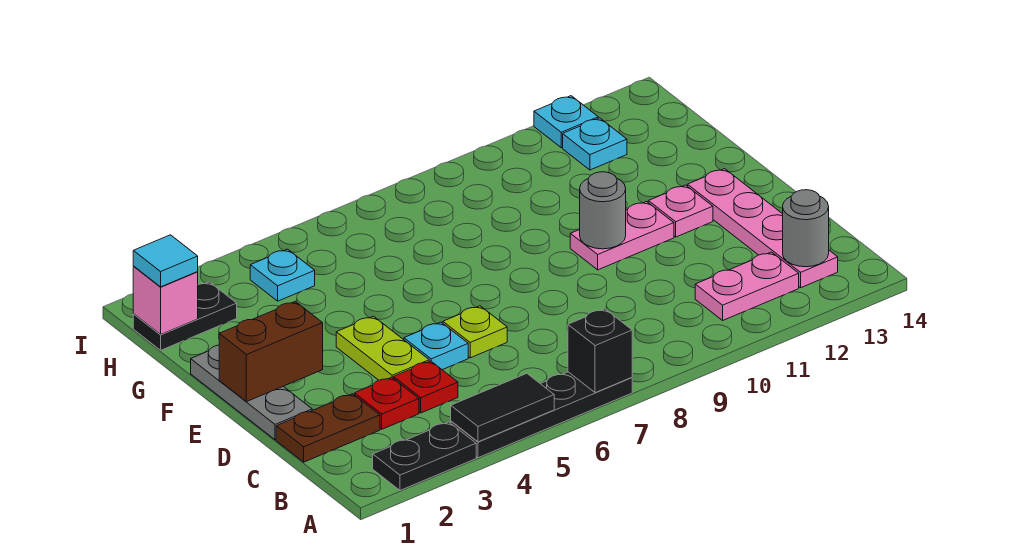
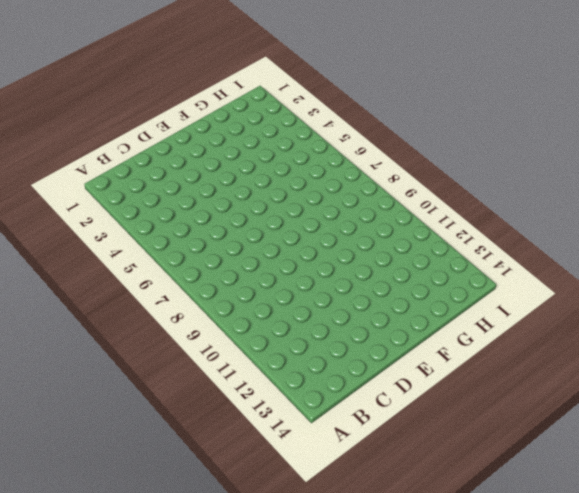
none -> black 1x2 plate [373,422,476,490]
none -> black 1x4 plate [451,372,632,458]
none -> pink 1x2 plate [695,252,799,320]

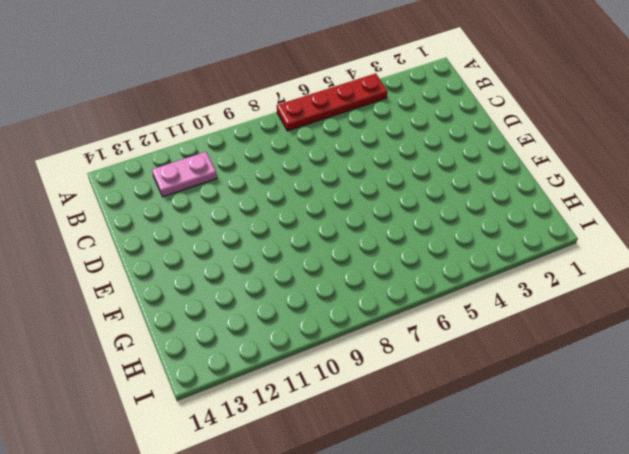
red 1x4 plate [277,73,388,131] -> black 1x4 plate [451,372,632,458]
none -> black 1x2 plate [373,422,476,490]
none -> pink 1x4 plate [688,169,838,288]
none -> brown 1x2 plate [276,394,380,462]

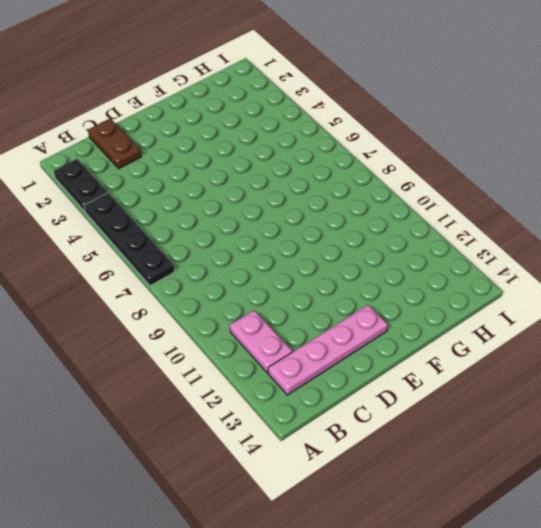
none -> red 1x1 plate [355,377,419,429]
none -> red 1x1 plate [394,361,458,413]
none -> grey 1x3 plate [191,345,312,440]

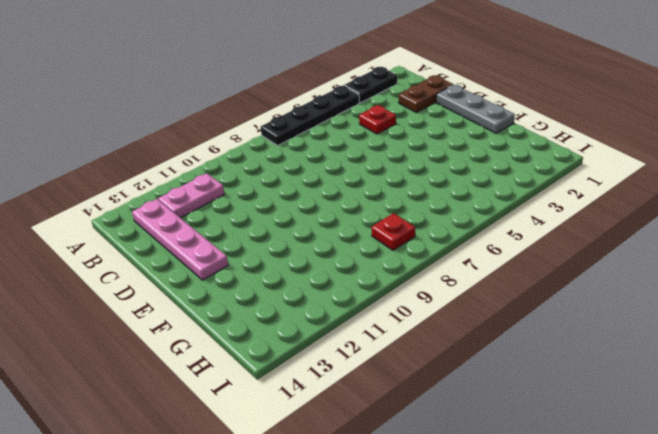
red 1x1 plate [372,213,415,250] -> red 1x1 plate moved to [355,377,419,429]
none -> lime 1x2 plate [336,316,429,380]
none -> cyan 1x1 plate [404,322,468,370]
none -> lime 1x1 plate [443,306,507,358]

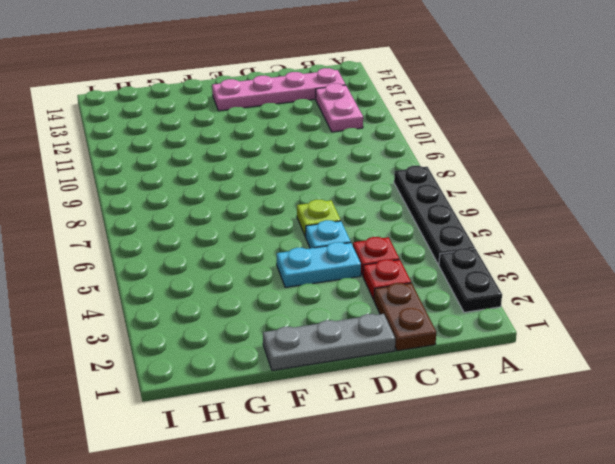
cyan 1x2 plate [277,242,361,288] -> lime 1x2 plate [336,316,429,380]
none -> pink 1x2 plate [570,202,674,270]
none -> pink 1x1 plate [648,185,713,237]
none -> black 1x2 plate [133,282,237,350]

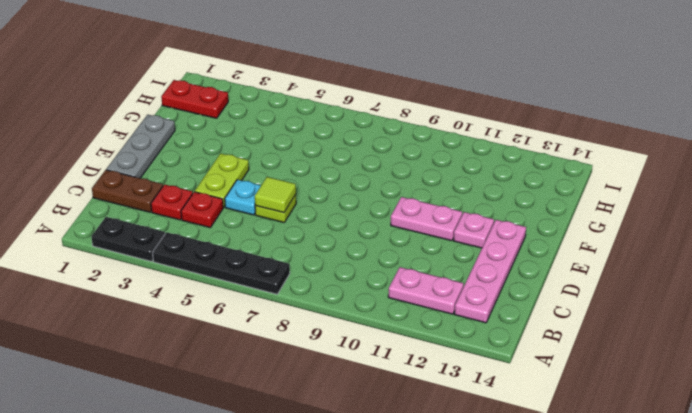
lime 1x1 tile [255,177,296,213] -> none
red 1x2 plate [161,80,228,118] -> black 1x2 plate [133,282,237,350]
none -> cyan 1x1 plate [250,249,315,301]
none -> cyan 1x1 plate [563,118,627,170]
none -> cyan 1x1 plate [534,96,598,148]

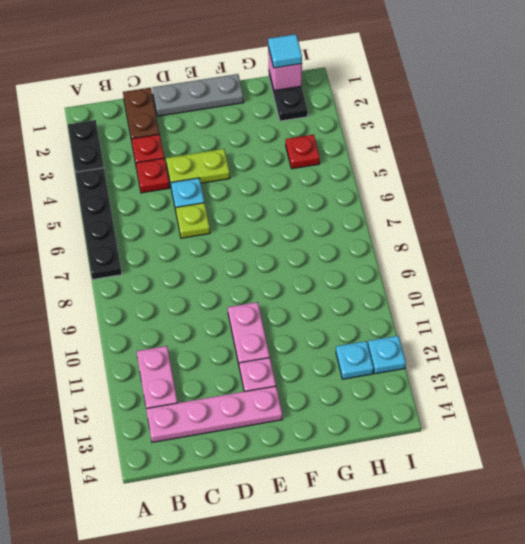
red 1x1 plate [286,135,320,169] -> cyan 1x1 plate [250,249,315,301]
none -> black 1x2 tile [451,373,554,442]
none -> black 1x1 brick [568,309,632,393]
none -> grey 1x1 round brick [783,190,829,267]

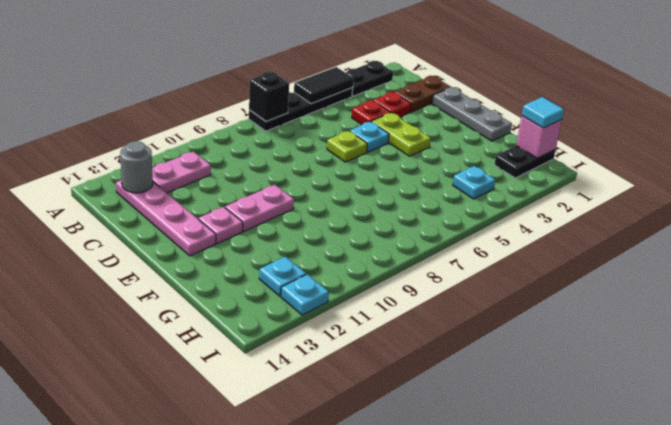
none -> brown 1x2 brick [219,301,323,402]
none -> grey 1x1 round brick [580,172,626,249]

